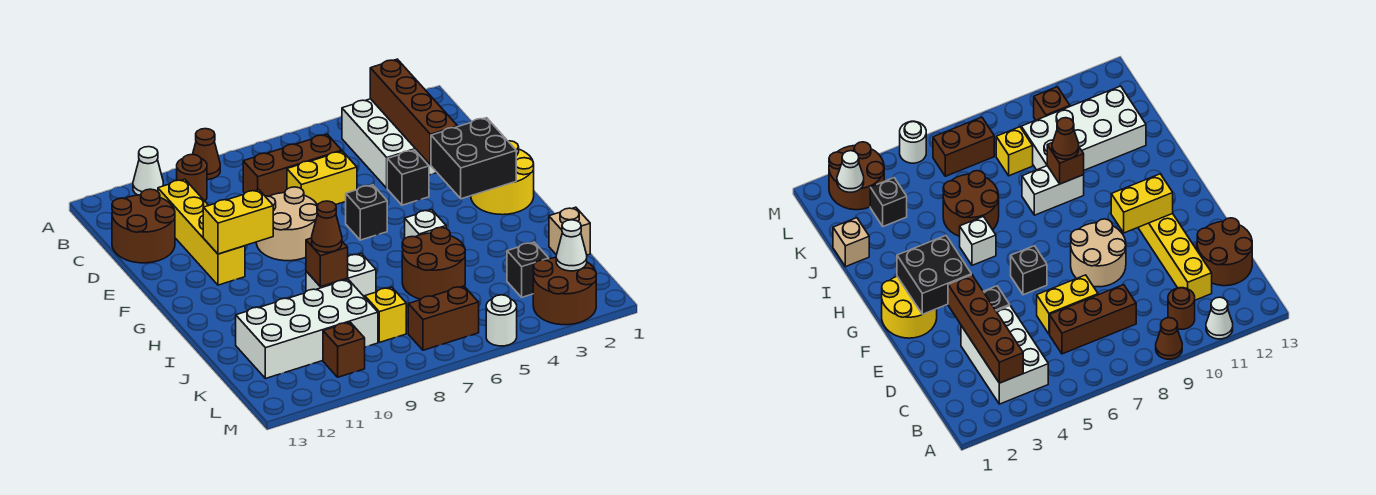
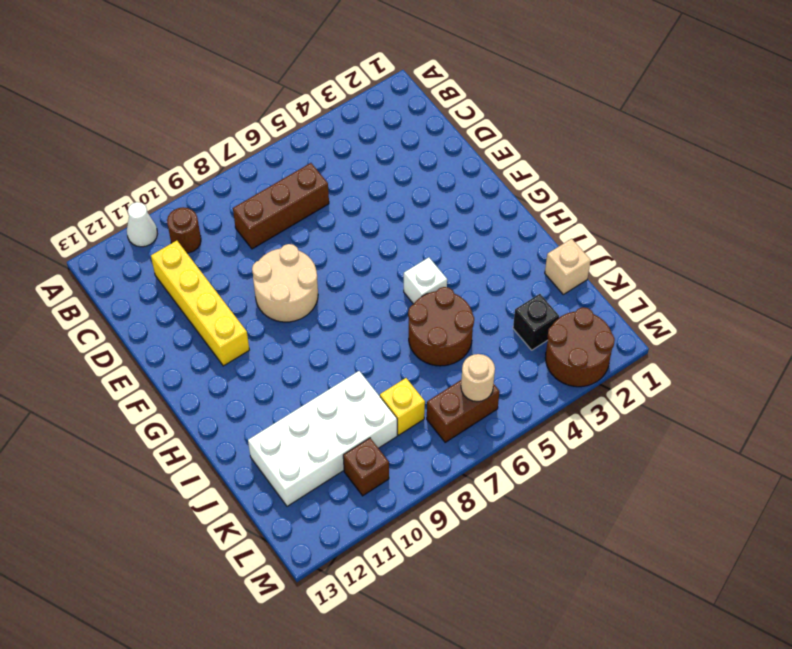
tan 1x1 round brick [461,354,495,402] -> none
none -> brown 1x1 cone [193,129,220,180]
none -> white 2x3 brick [342,99,437,188]
none -> brown 2x2 round brick [112,189,175,263]

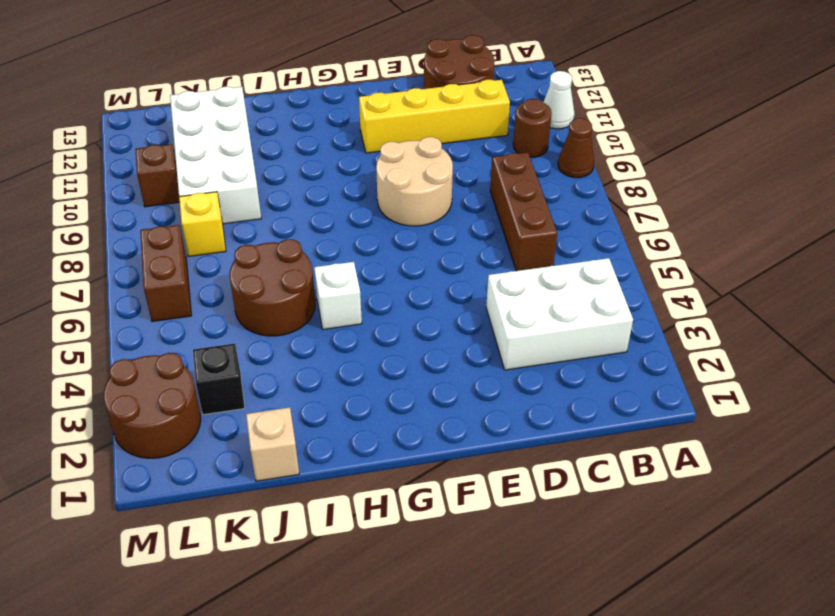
none -> yellow 1x2 brick [287,151,357,205]
none -> black 1x1 brick [387,150,429,205]
none -> yellow 2x2 round brick [471,141,534,215]

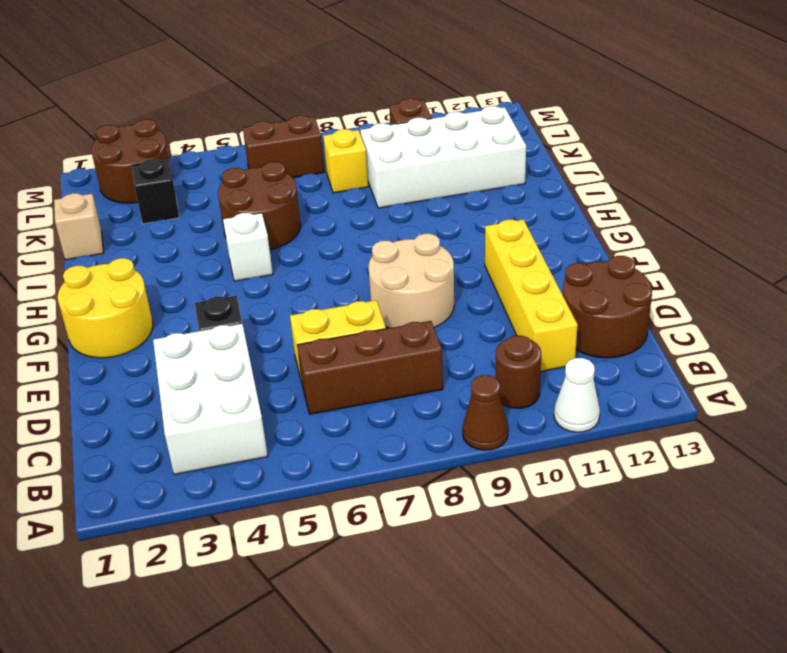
none -> black 1x1 brick [346,185,387,240]
none -> white 1x2 brick [306,254,376,297]
none -> white 1x1 round brick [486,295,517,346]

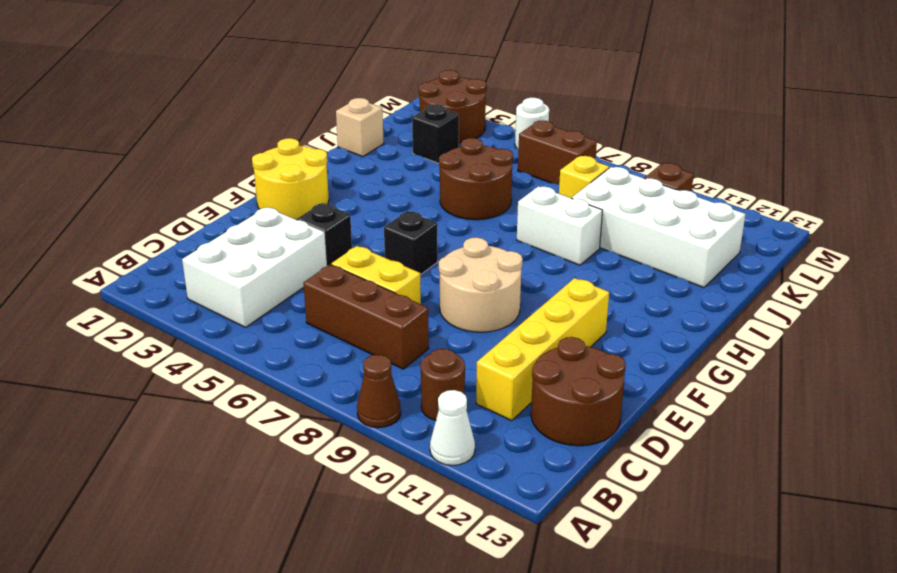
none -> white 1x1 brick [405,210,446,238]
none -> brown 1x4 brick [370,59,458,165]
none -> black 2x2 brick [431,118,516,199]

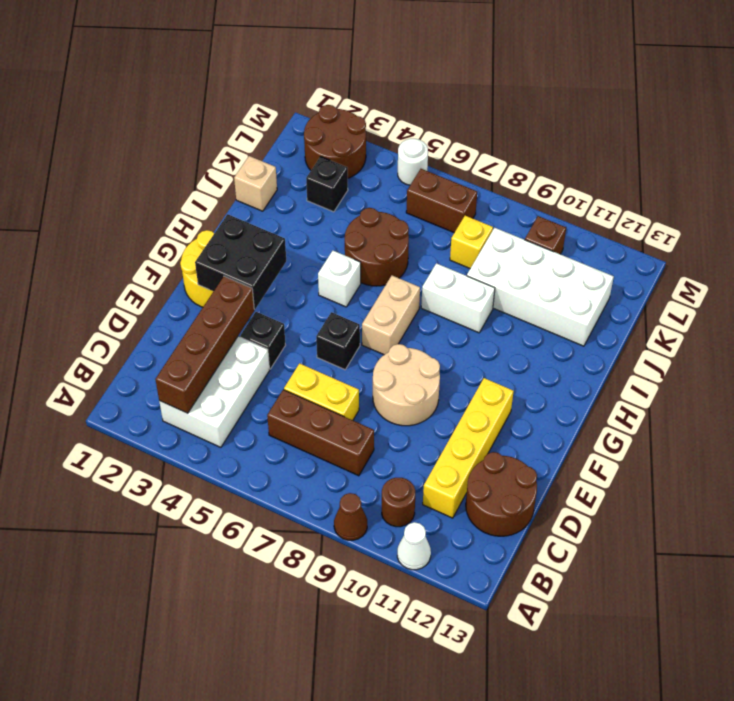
tan 1x2 brick [362,276,420,355] -> none
none -> yellow 1x2 brick [203,190,273,254]
none -> brown 1x1 brick [306,238,348,287]
none -> white 1x1 cone [556,220,587,271]

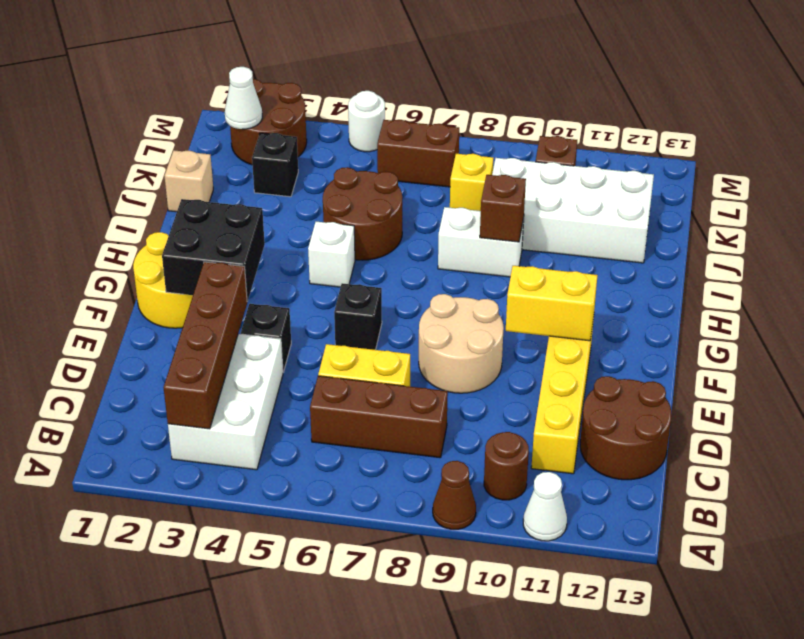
none -> brown 1x1 cone [312,201,342,252]

